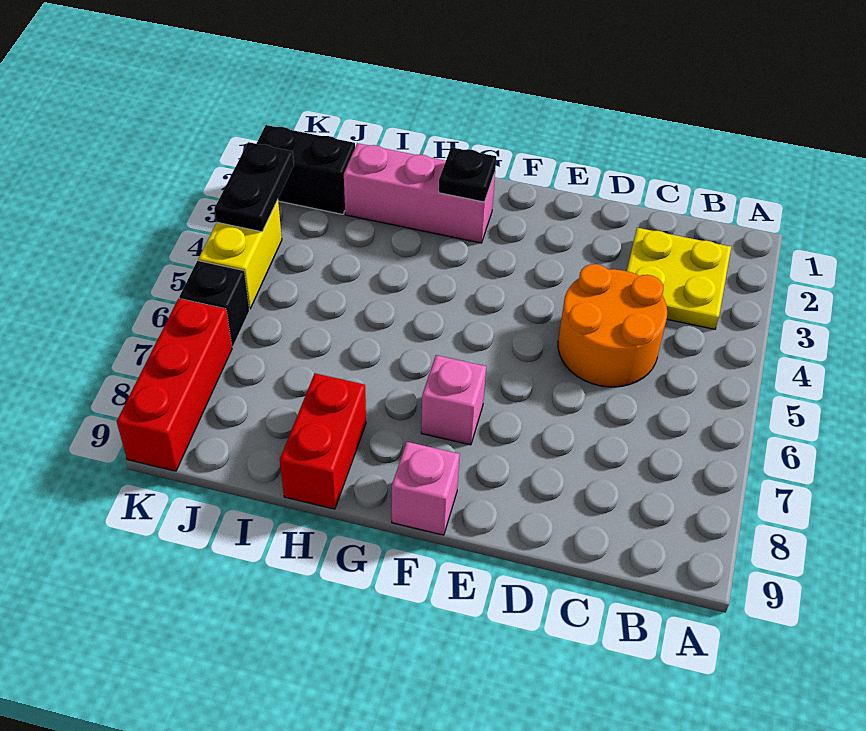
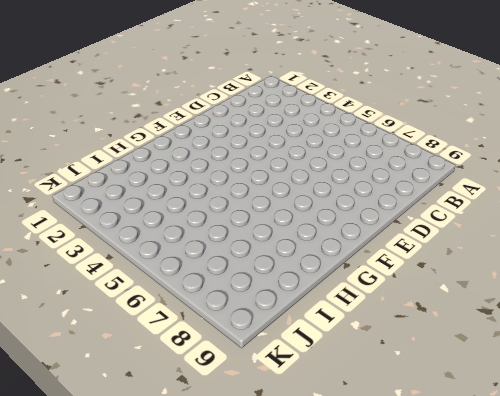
none -> yellow 2x2 plate [627,228,731,329]
none -> orange 2x2 round brick [558,264,667,387]
none -> pink 1x1 brick [421,355,486,445]

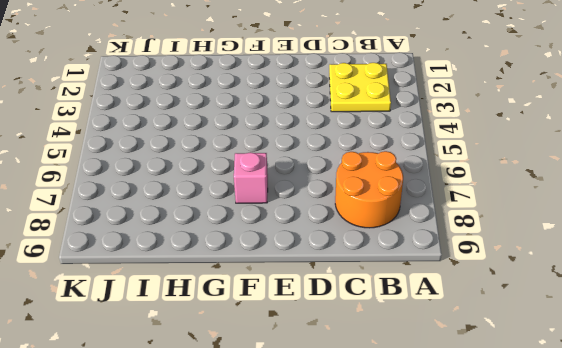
orange 2x2 round brick [335,151,403,228] -> orange 2x2 round brick moved to [558,264,667,387]
none -> pink 1x1 brick [392,442,460,535]
none -> pink 1x3 brick [344,143,495,243]
none -> red 1x2 brick [280,373,366,509]

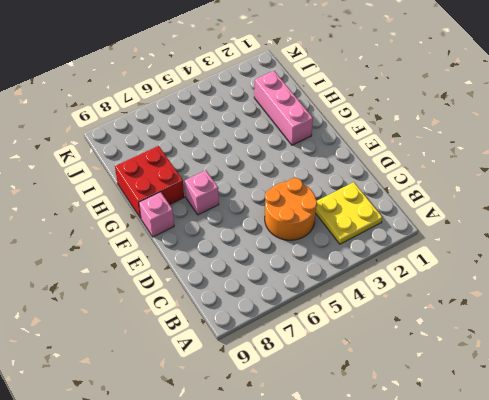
red 2x2 brick [115,146,184,218] -> red 1x2 brick [280,373,366,509]
none -> black 1x2 brick [256,125,355,214]
none -> yellow 1x2 brick [198,200,282,309]
none -> black 1x1 brick [179,261,249,347]

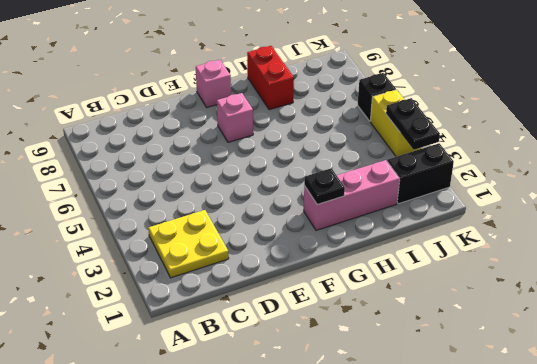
none -> orange 2x2 round brick [558,264,667,387]
none -> red 1x3 brick [117,299,232,471]

